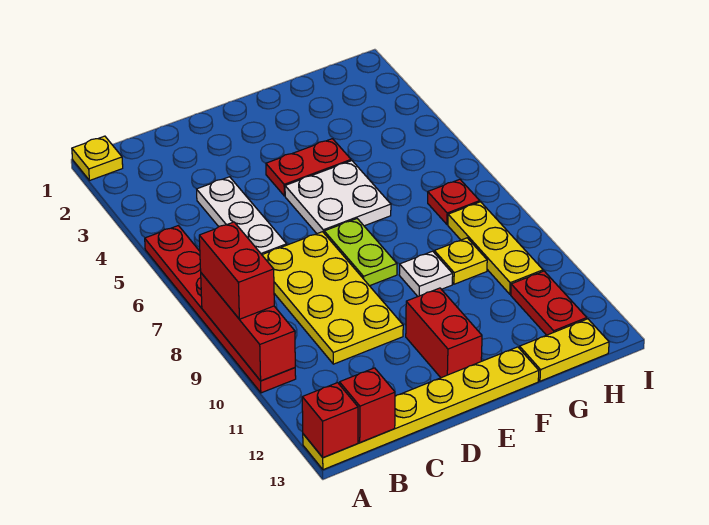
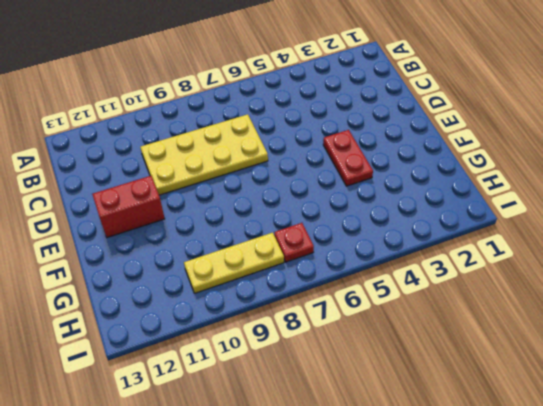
none -> yellow 1x1 plate [72,136,123,181]
none -> red 1x6 plate [145,226,296,393]
none -> yellow 1x6 plate [303,347,539,470]

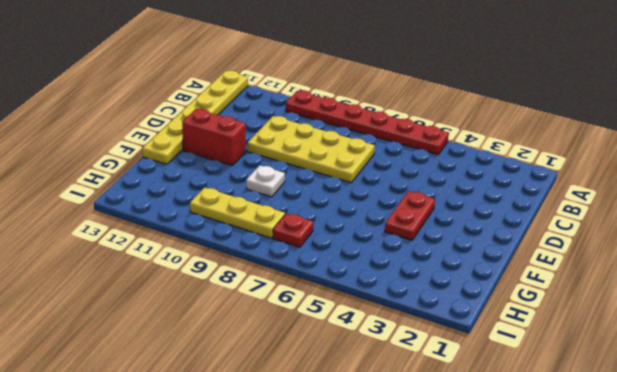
none -> yellow 1x1 plate [72,136,123,181]
none -> white 1x3 plate [197,177,287,254]
none -> white 2x2 plate [285,161,391,234]

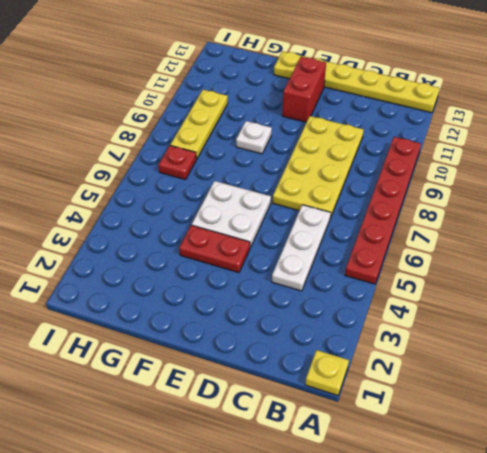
none -> lime 1x2 plate [324,219,397,286]
none -> yellow 1x1 plate [434,238,487,284]
none -> yellow 1x2 plate [519,319,609,381]

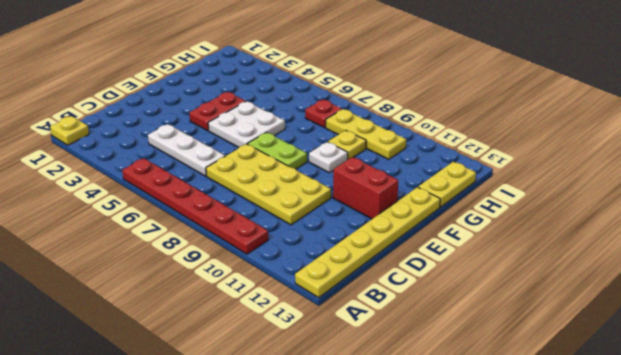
none -> red 1x2 plate [511,271,587,335]
none -> red 1x3 brick [201,273,295,381]
none -> red 1x1 brick [302,383,358,458]

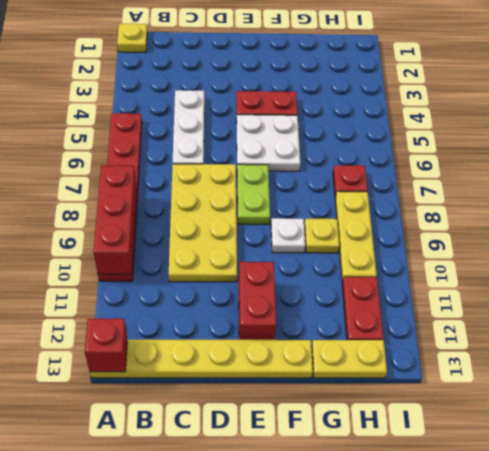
none -> red 1x1 brick [340,368,395,443]
none -> red 1x2 brick [199,222,274,319]

